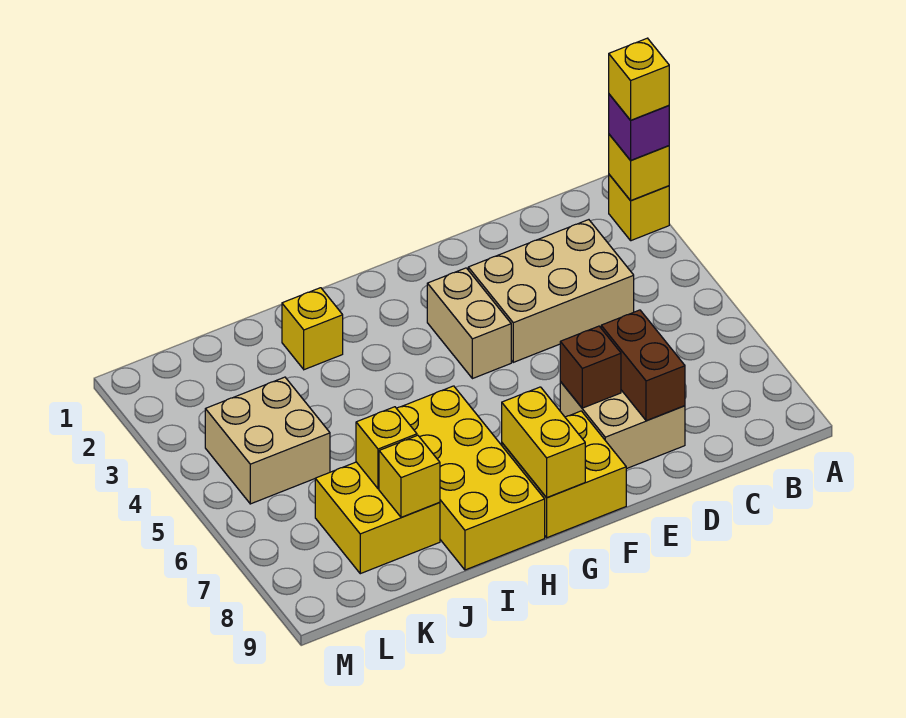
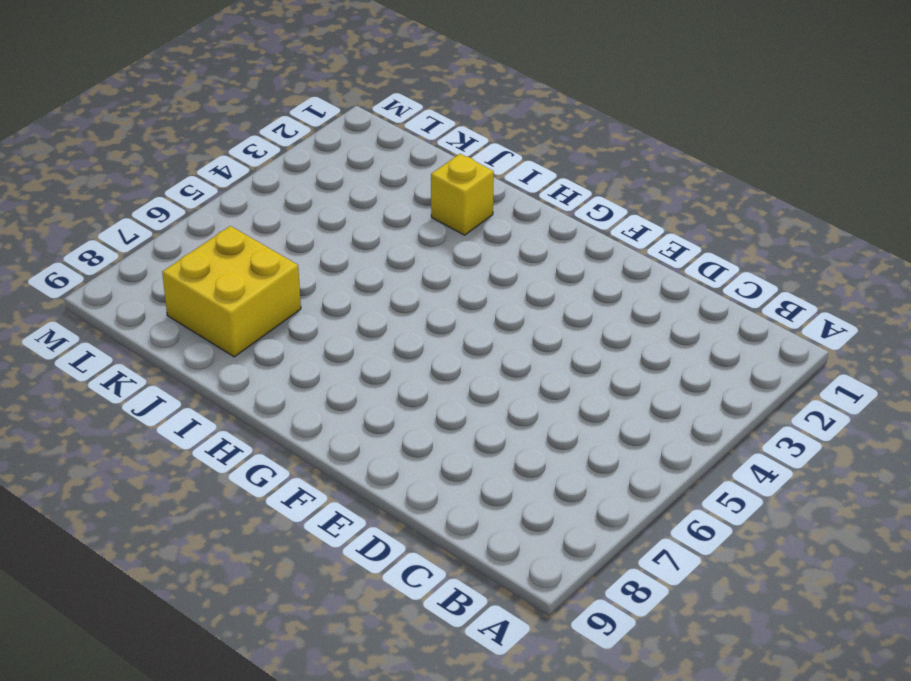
none -> yellow 1x1 brick [609,175,669,241]
none -> tan 2x3 brick [468,220,634,362]
none -> tan 2x2 brick [560,382,685,469]

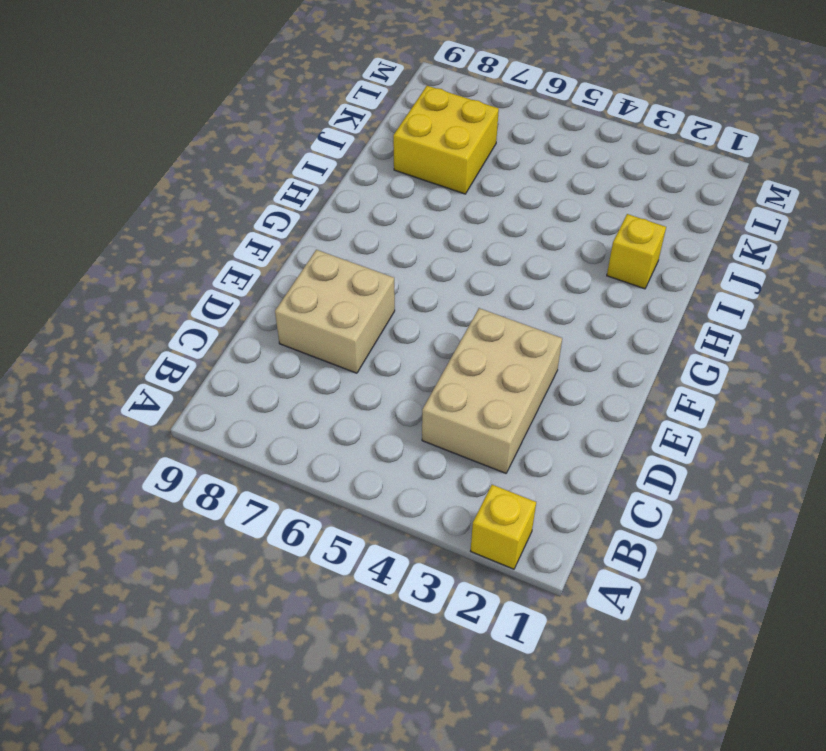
none -> tan 1x2 brick [427,268,511,379]
none -> yellow 2x2 brick [502,411,626,538]
none -> yellow 2x4 brick [397,386,545,570]

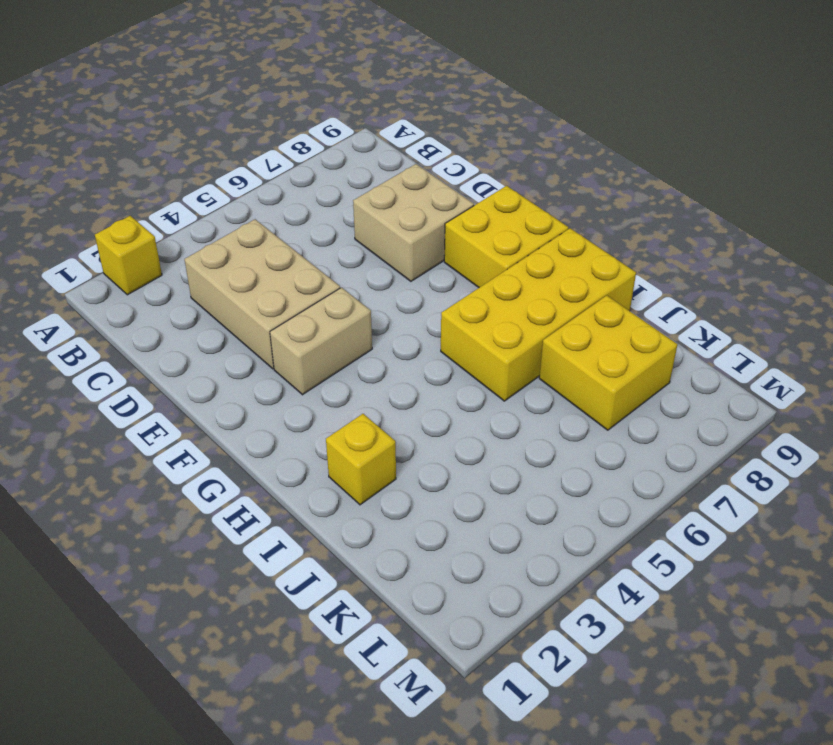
none -> tan 2x2 brick [205,377,330,504]
none -> yellow 1x1 brick [609,134,669,201]
none -> brown 1x2 brick [601,310,685,421]

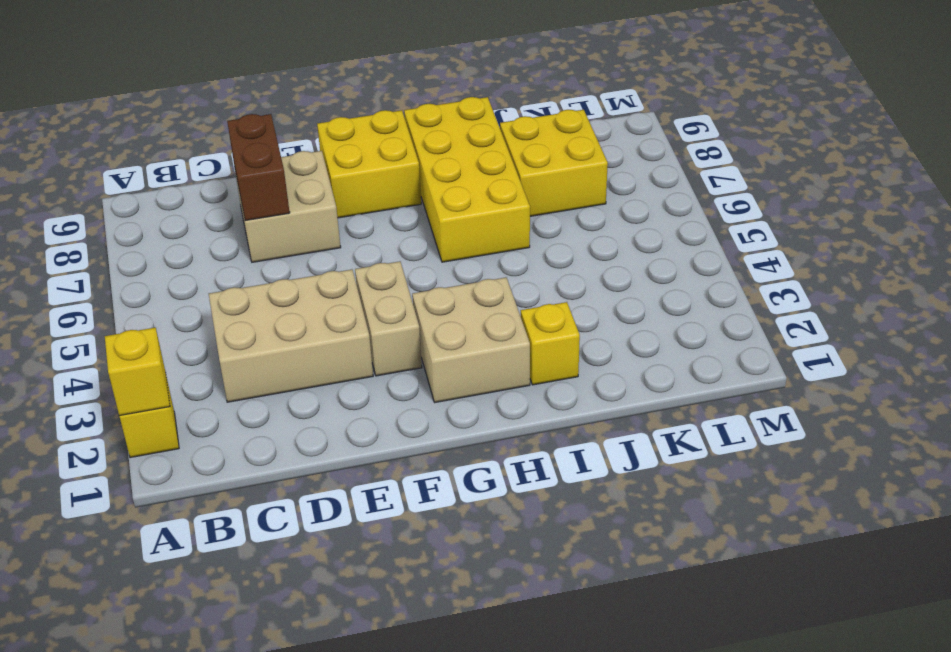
tan 2x2 brick [412,277,530,402] -> tan 2x2 brick moved to [205,377,330,504]
none -> brown 1x1 brick [560,326,621,408]
none -> yellow 1x2 brick [502,387,585,498]
none -> yellow 1x1 brick [356,407,417,489]

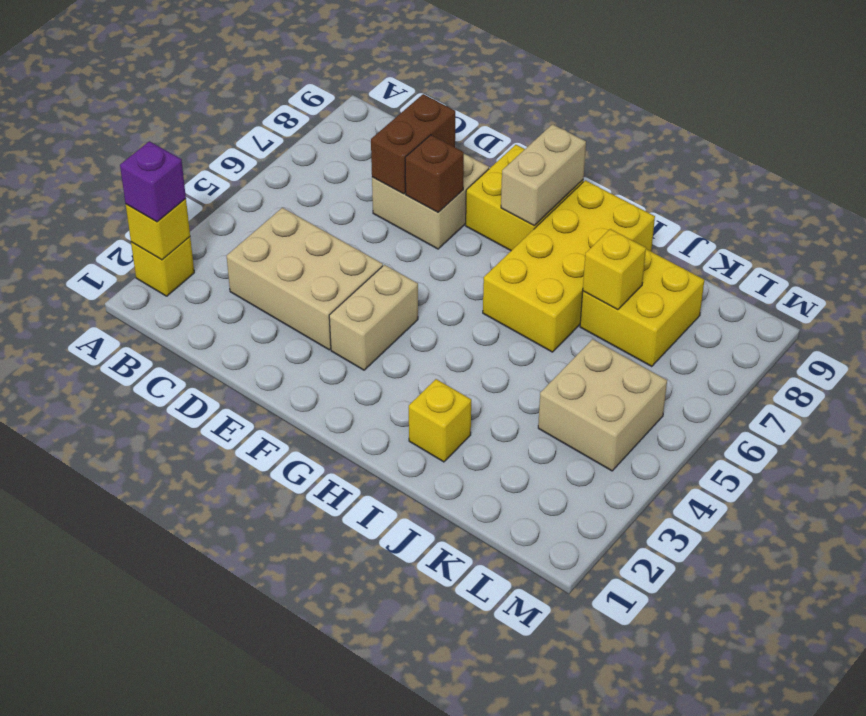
tan 1x2 brick [501,124,586,226] -> yellow 1x2 brick [502,387,585,498]
none -> yellow 1x1 brick [379,435,440,517]
none -> yellow 1x1 brick [609,38,669,120]

